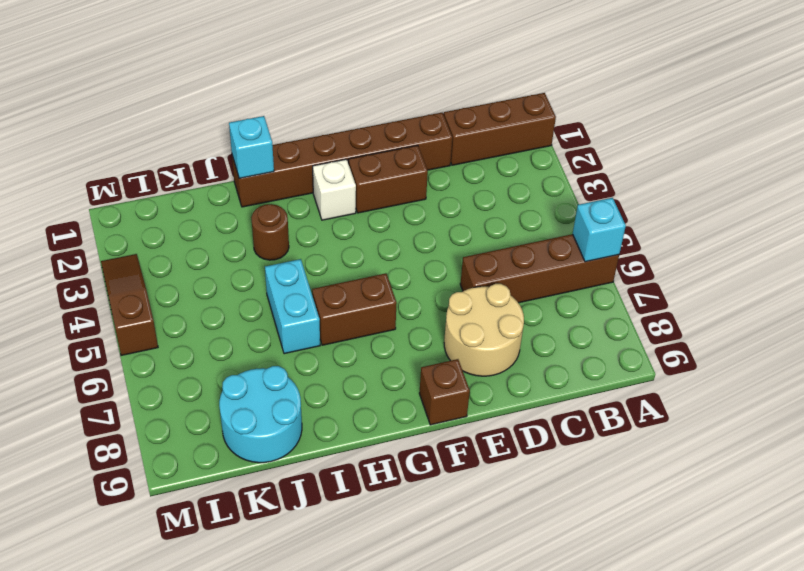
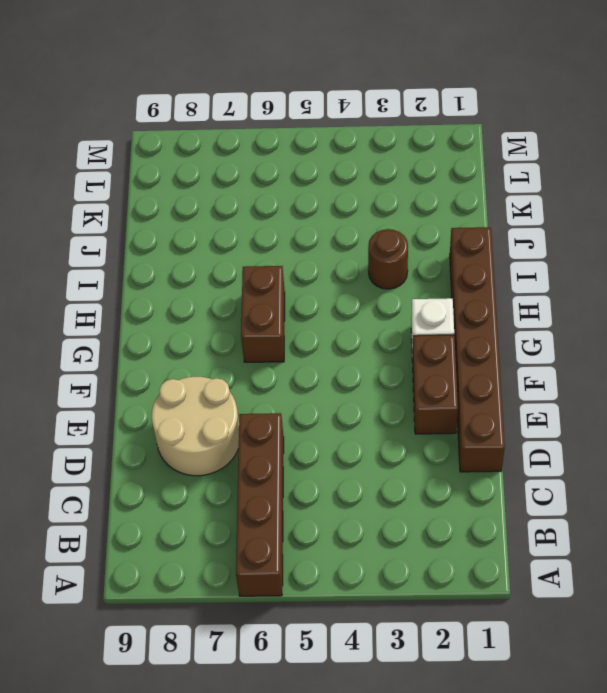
none -> brown 1x3 brick [444,93,556,165]
none -> brown 1x1 brick [419,359,470,425]
none -> cyan 1x2 brick [265,259,320,354]

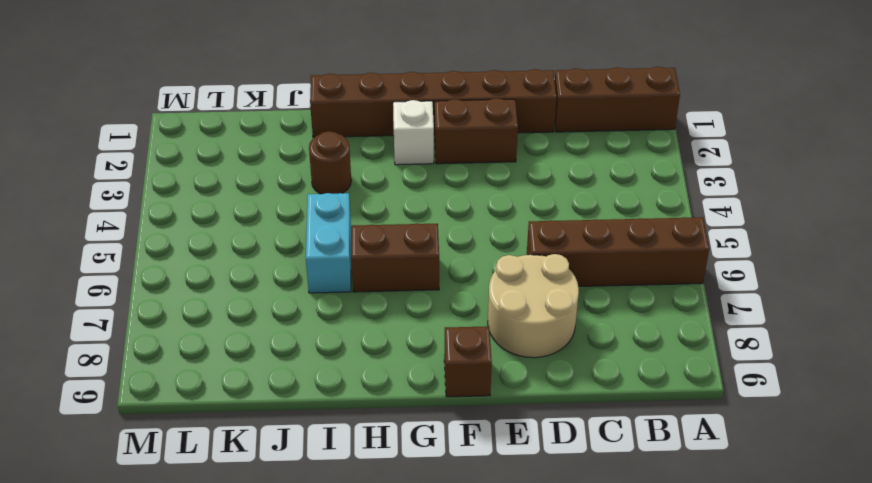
none -> cyan 2x2 round brick [219,366,302,463]
none -> brown 1x3 slope [101,254,158,356]
none -> cyan 1x1 brick [573,198,626,262]

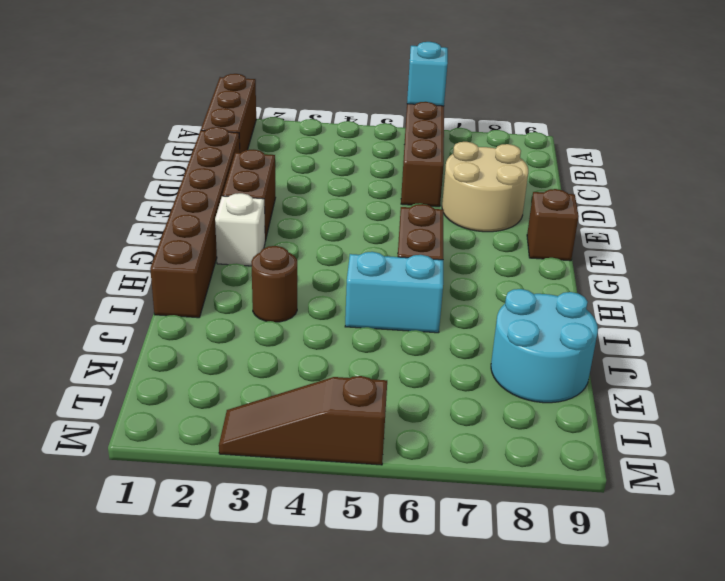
none -> cyan 1x1 brick [229,116,274,178]

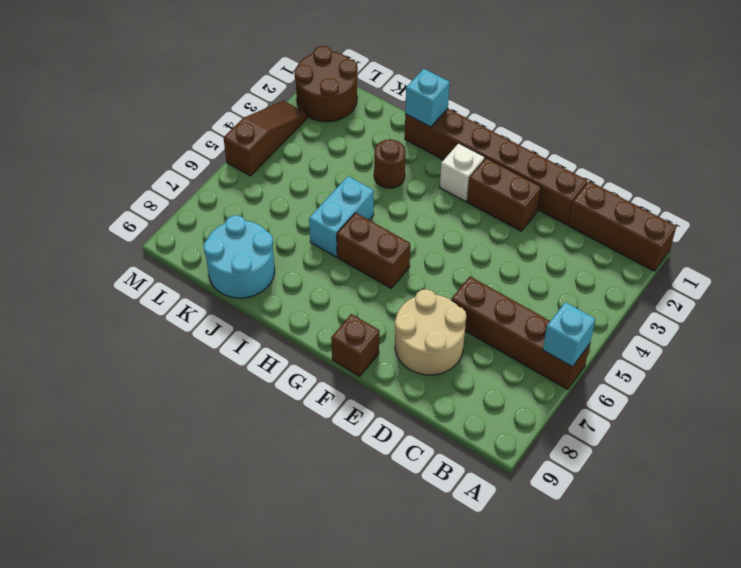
brown 2x2 round brick [294,46,358,122] -> none

